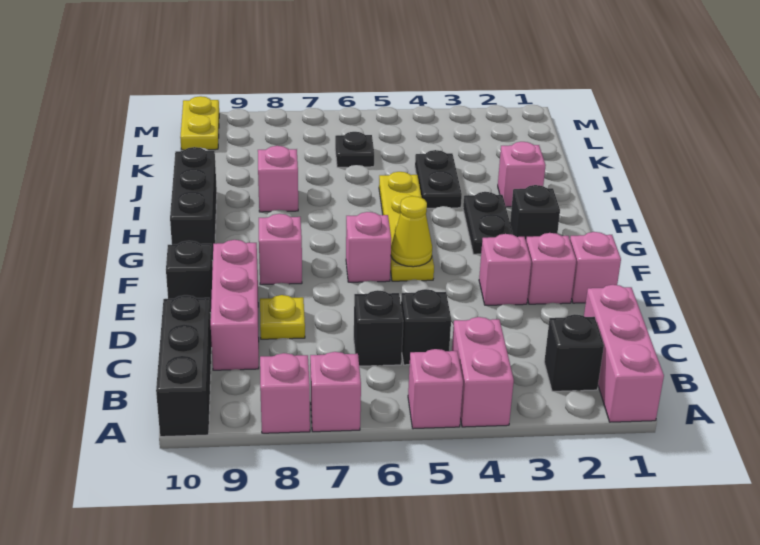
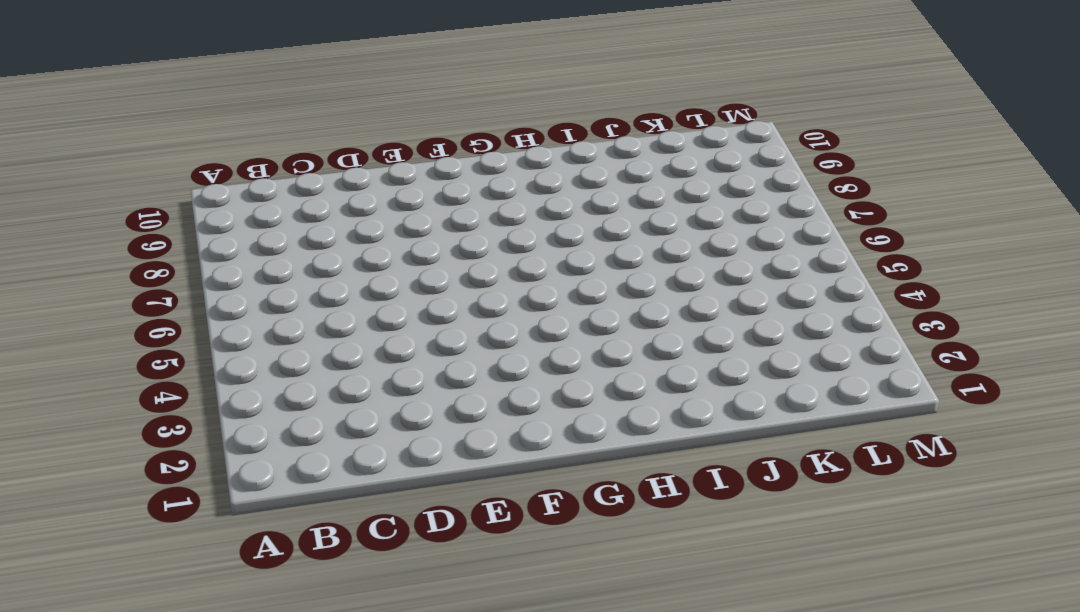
none -> pink 1x3 brick [584,285,664,422]
none -> pink 1x2 brick [452,317,514,427]
none -> pink 1x1 brick [408,349,463,429]

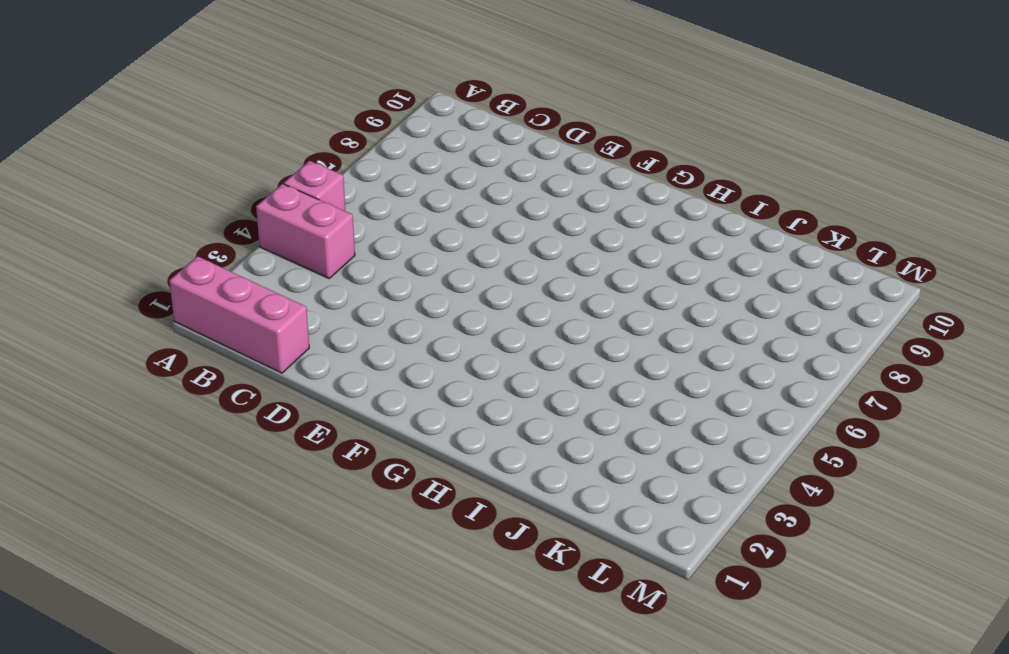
none -> pink 1x1 brick [310,352,361,432]
none -> pink 1x1 brick [260,353,310,433]
none -> black 1x3 brick [156,295,212,437]

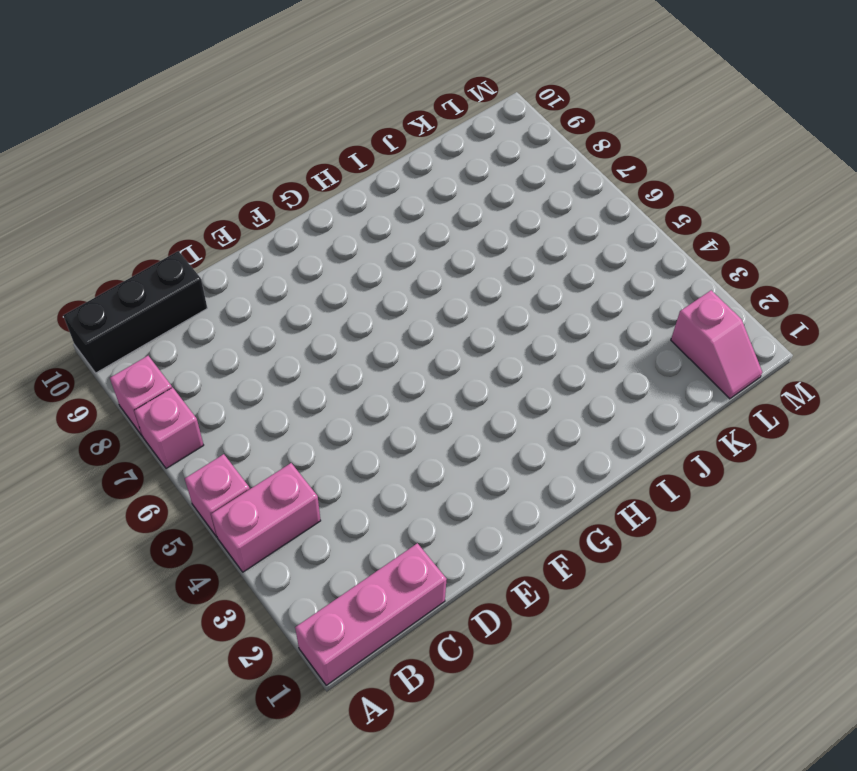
pink 1x2 slope [671,290,762,399] -> none
none -> black 1x1 brick [544,314,604,391]
none -> black 1x1 brick [401,289,451,365]
none -> black 1x1 brick [354,290,403,366]

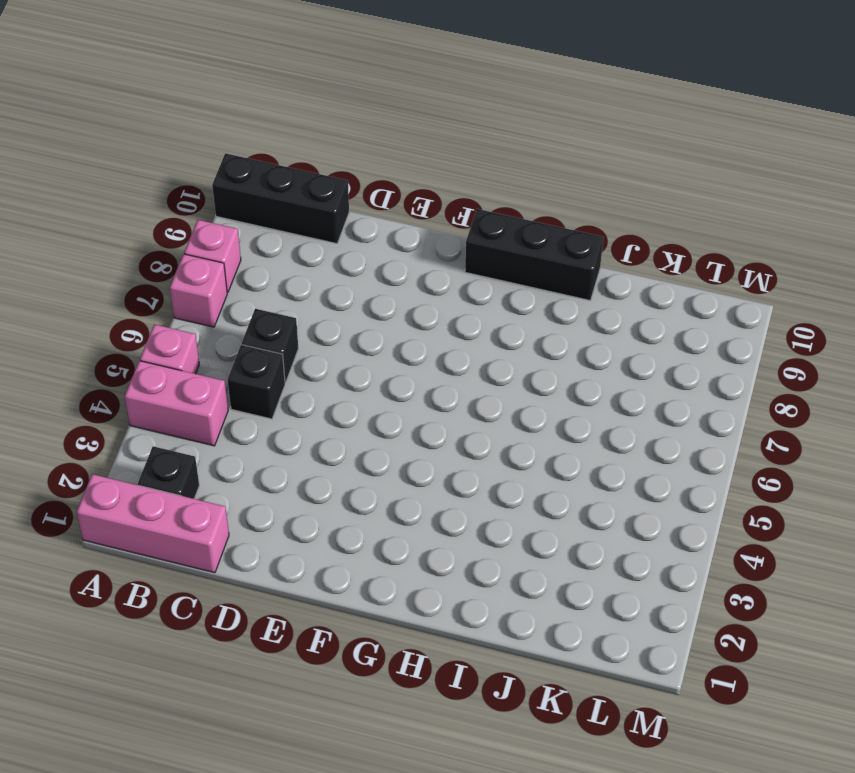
none -> pink 1x3 brick [211,240,259,370]
none -> yellow 1x1 plate [260,295,305,339]
none -> pink 1x1 brick [570,232,621,303]

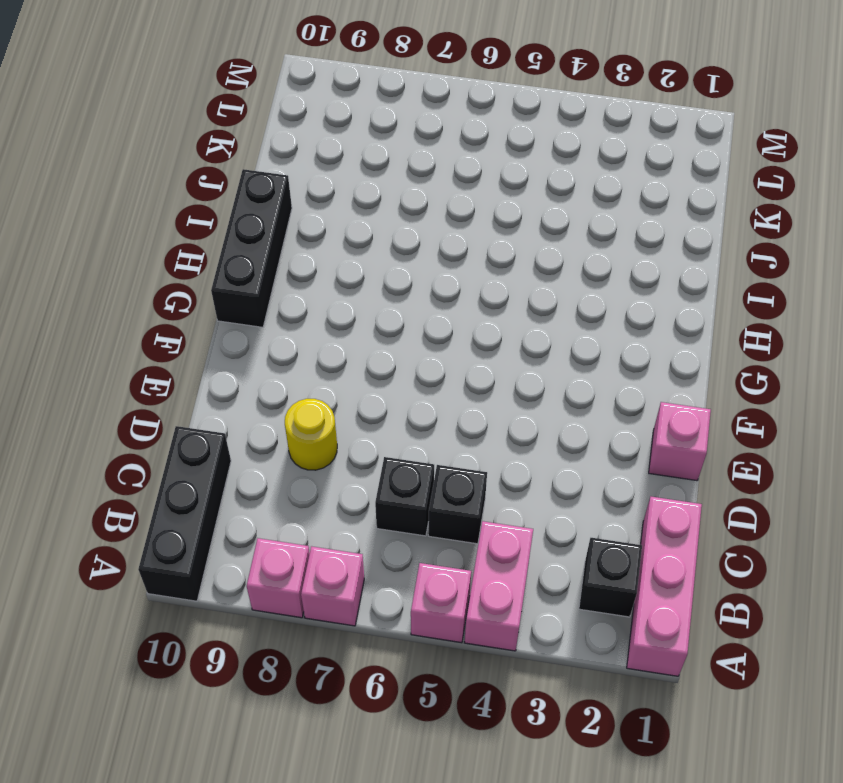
yellow 1x1 round brick [285,399,337,470] -> yellow 1x1 plate [260,295,305,339]
none -> pink 1x3 brick [211,240,259,370]
none -> pink 1x1 brick [526,233,576,304]
none -> pink 1x1 brick [479,234,531,305]

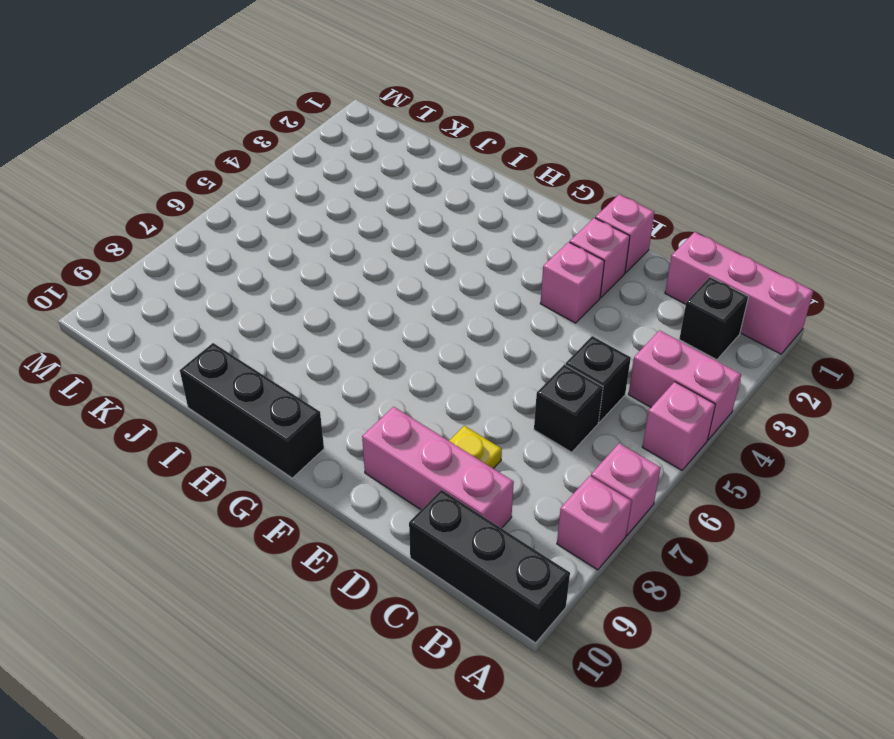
none -> black 1x1 brick [166,241,213,313]
none -> yellow 1x4 plate [379,172,434,281]
none -> pink 1x1 brick [346,212,391,282]

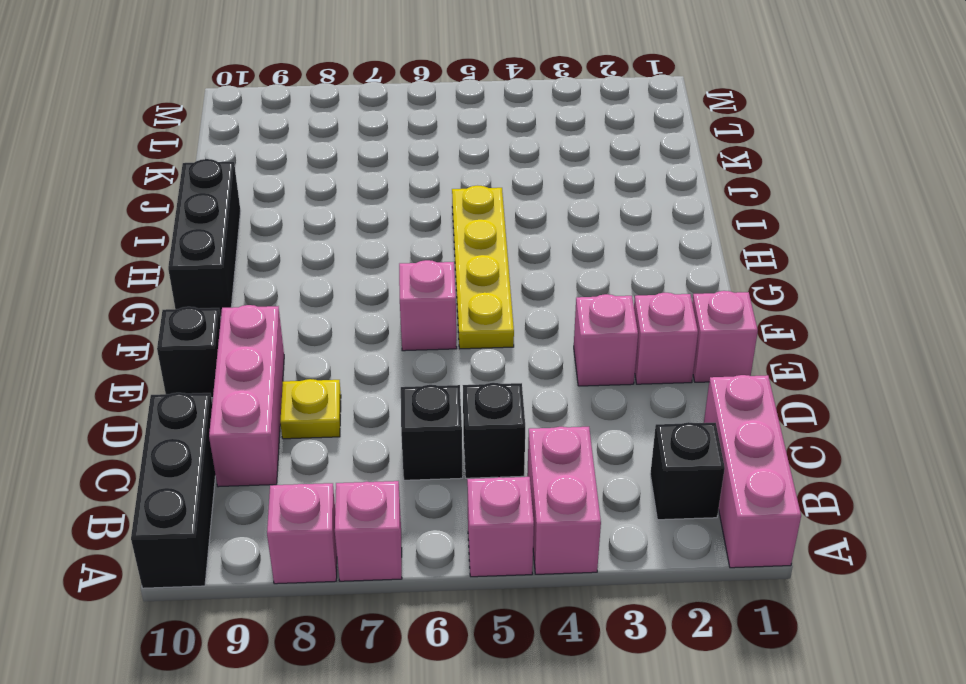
none -> pink 1x1 brick [259,214,302,285]
none -> black 1x1 brick [510,185,560,240]
none -> black 1x2 plate [463,192,513,254]

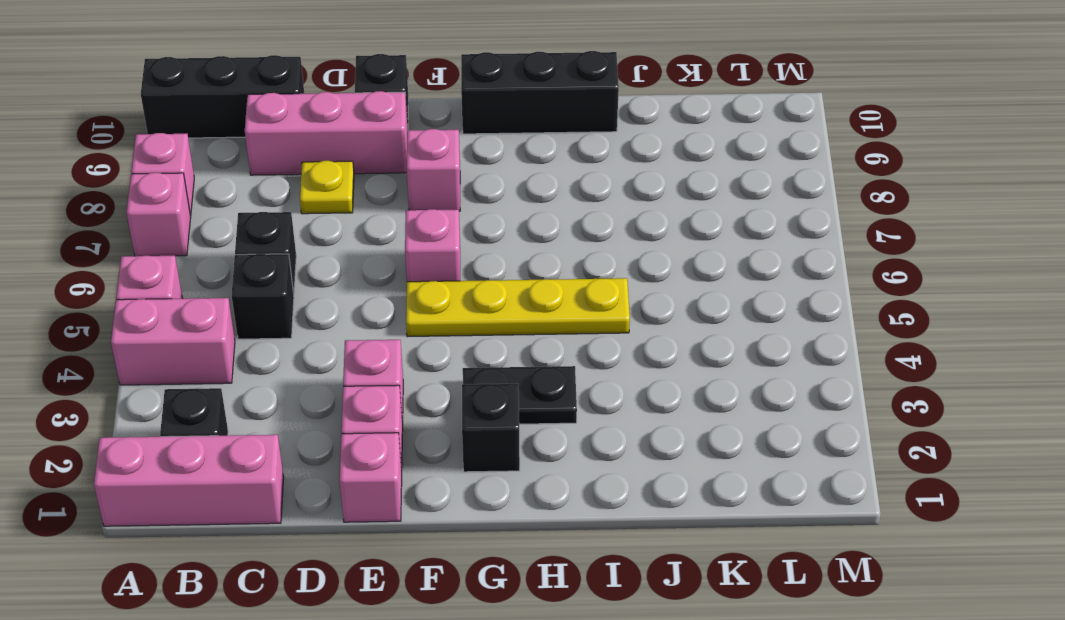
none -> pink 1x1 brick [498,142,546,207]
none -> black 1x2 plate [415,150,462,208]
none -> pink 1x1 brick [258,146,298,212]

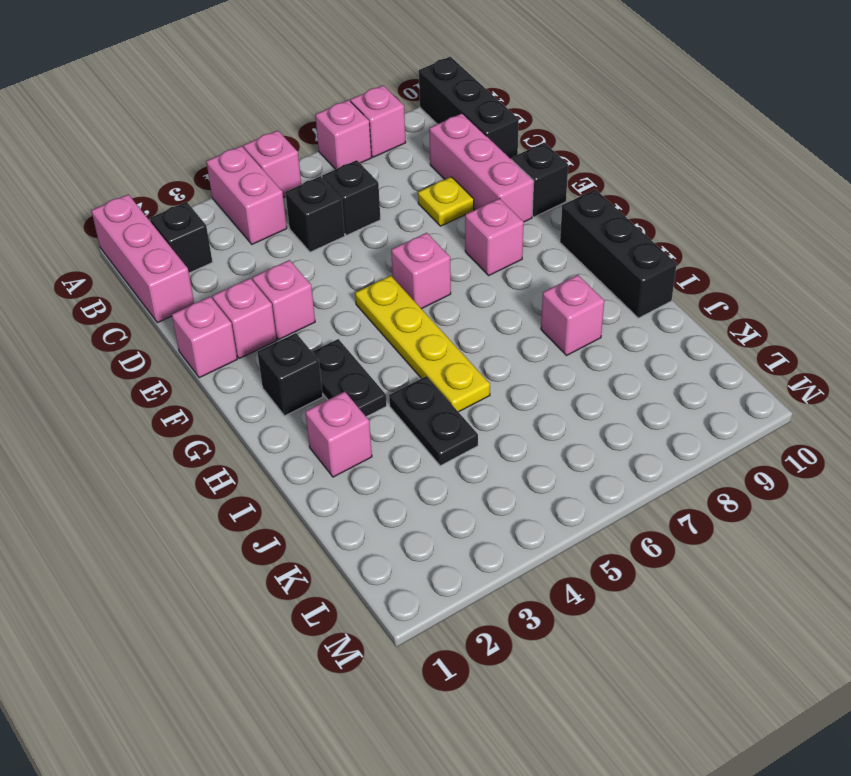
none -> black 1x1 plate [335,132,374,167]
none -> yellow 1x2 plate [180,96,219,150]
none -> yellow 1x1 cone [391,196,432,267]

